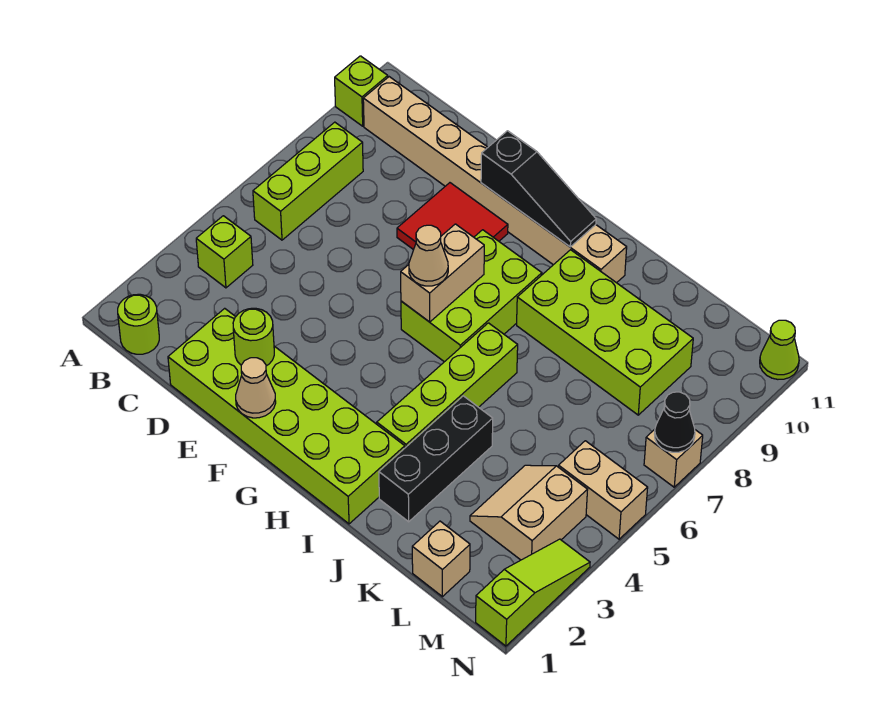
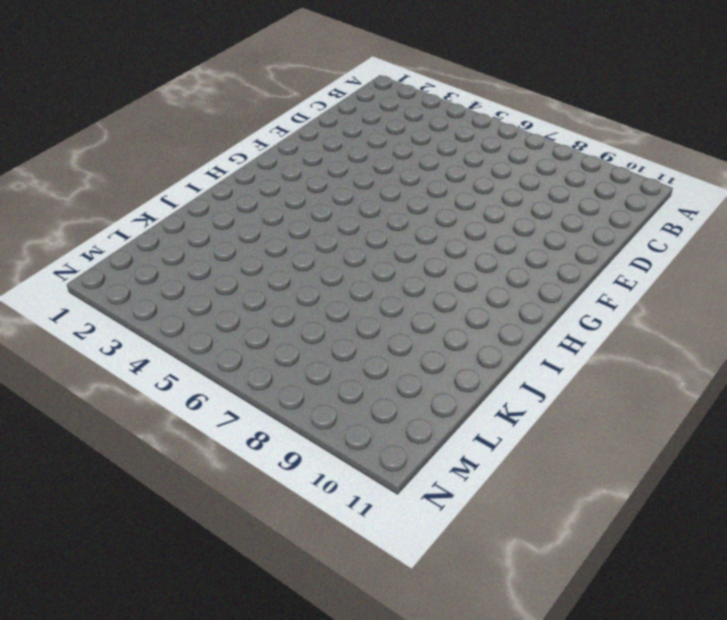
none -> lime 1x1 brick [335,56,388,126]
none -> lime 1x1 round brick [118,294,159,354]
none -> lime 1x1 brick [196,216,253,288]

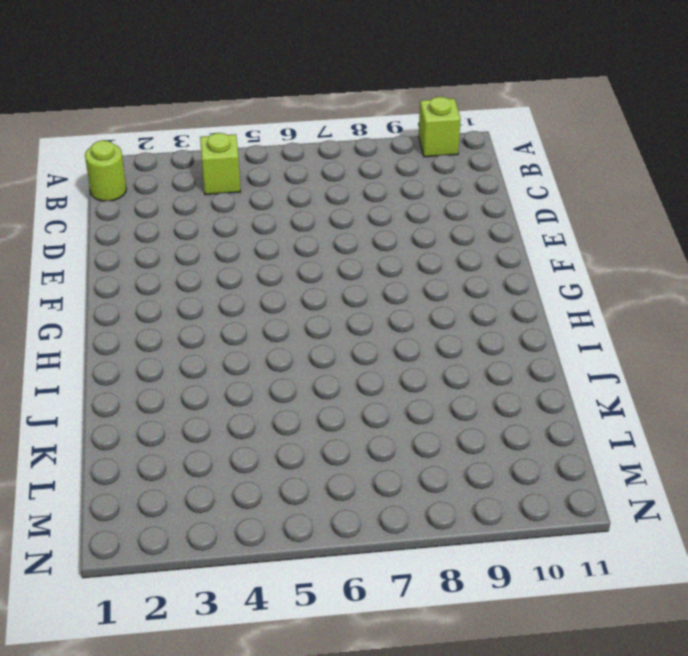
none -> lime 1x3 brick [253,122,363,240]
none -> tan 1x8 brick [363,77,627,283]
none -> lime 2x6 brick [168,308,405,524]

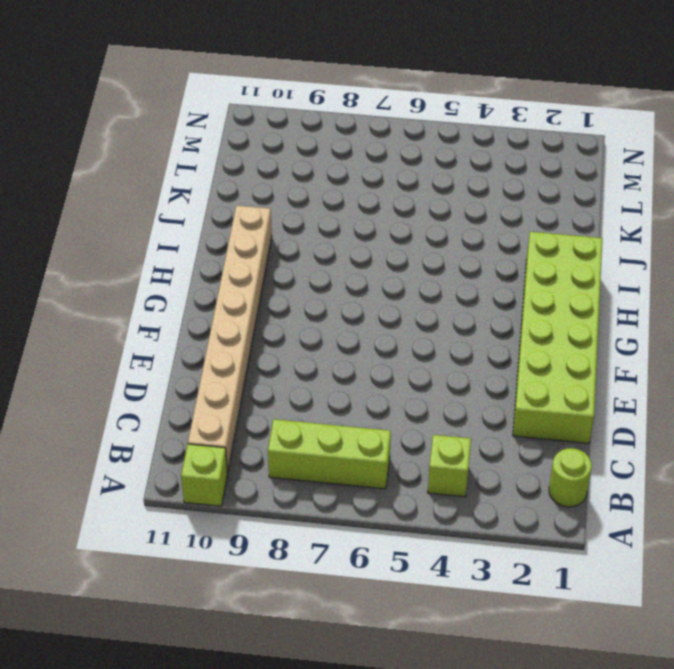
none -> red 2x2 tile [397,183,508,250]
none -> lime 2x3 brick [401,230,542,362]
none -> lime 1x4 brick [377,323,518,448]

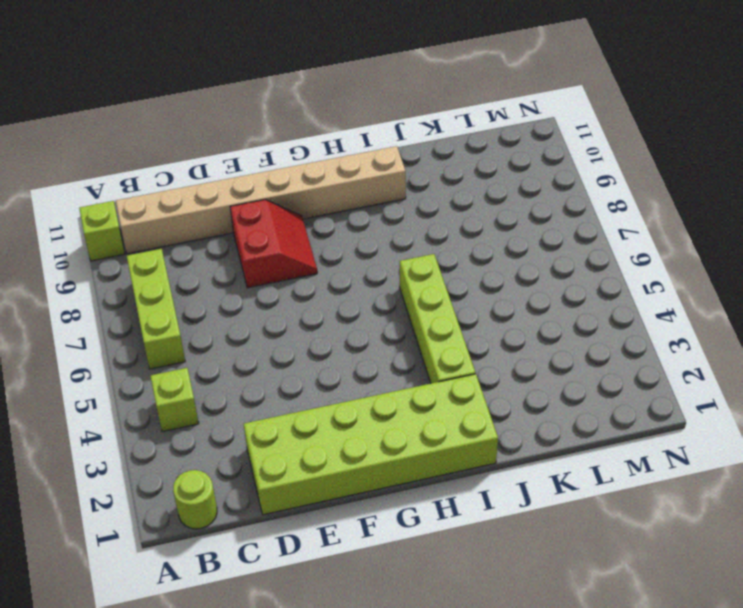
red 2x2 slope [230,200,317,288] -> red 2x2 tile [397,183,508,250]
none -> lime 2x3 brick [401,230,542,362]
none -> lime 2x4 brick [517,250,693,415]
none -> black 1x3 brick [379,396,493,522]

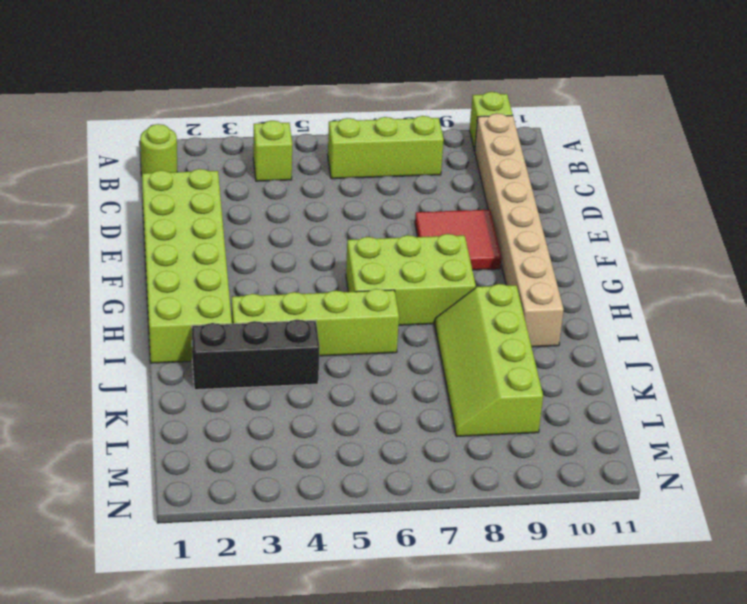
lime 2x4 slope [435,284,543,437] -> lime 2x4 brick [517,250,693,415]
none -> tan 1x1 brick [412,521,470,597]
none -> tan 2x2 slope [470,465,588,560]
none -> tan 1x2 brick [559,441,648,539]

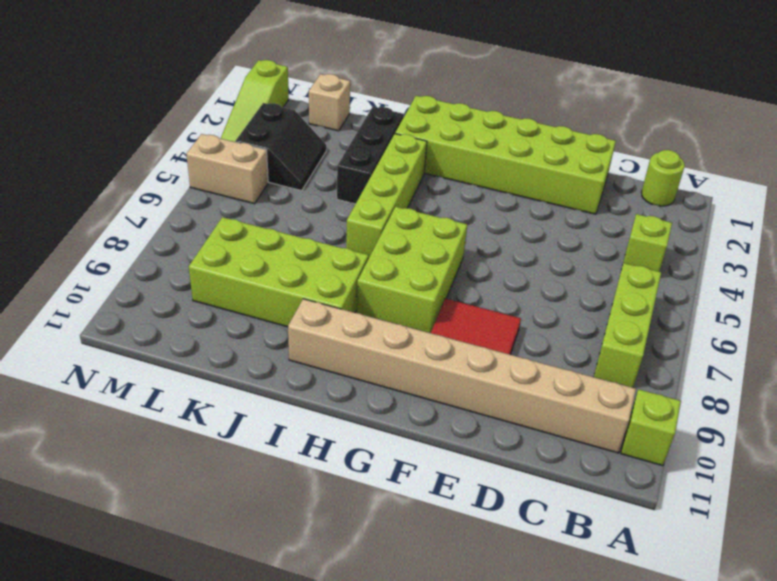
black 2x2 slope [235,103,326,190] -> tan 2x2 slope [470,465,588,560]
none -> tan 1x1 brick [644,429,703,487]
none -> lime 1x1 cone [760,320,799,379]
none -> lime 1x1 round brick [233,308,274,366]

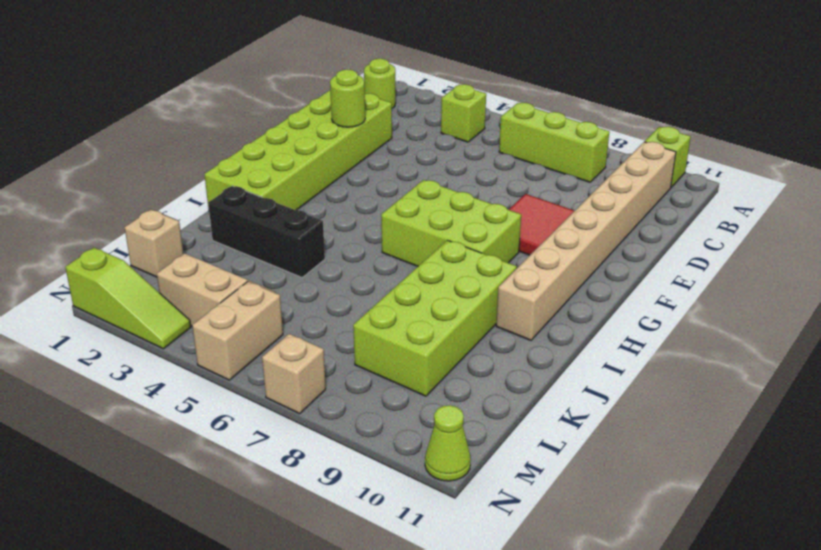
none -> lime 1x4 brick [377,323,518,448]
none -> tan 1x1 cone [236,358,276,418]
none -> black 1x3 slope [481,131,596,247]

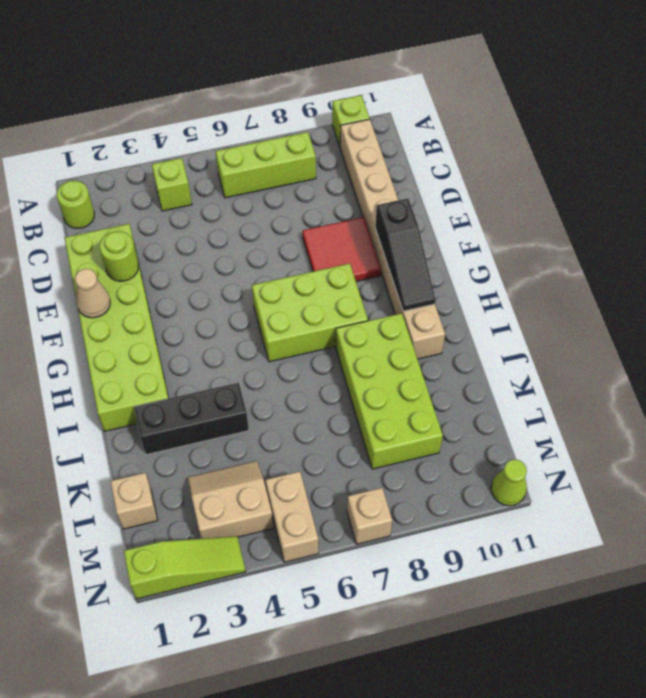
none -> lime 1x4 brick [377,323,518,448]
none -> tan 1x2 brick [401,224,484,322]
none -> black 1x1 cone [655,392,695,452]

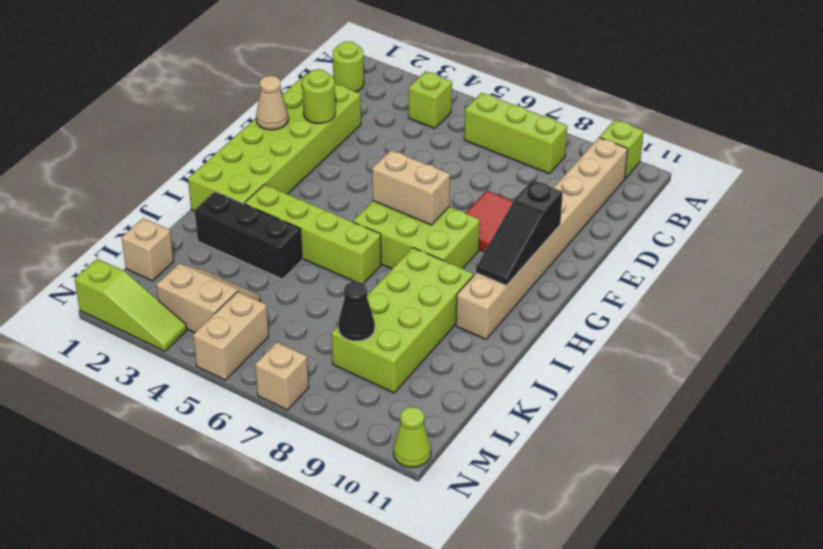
black 1x1 cone [338,281,375,341] -> black 1x1 cone moved to [655,392,695,452]
none -> tan 1x1 cone [409,225,448,286]

